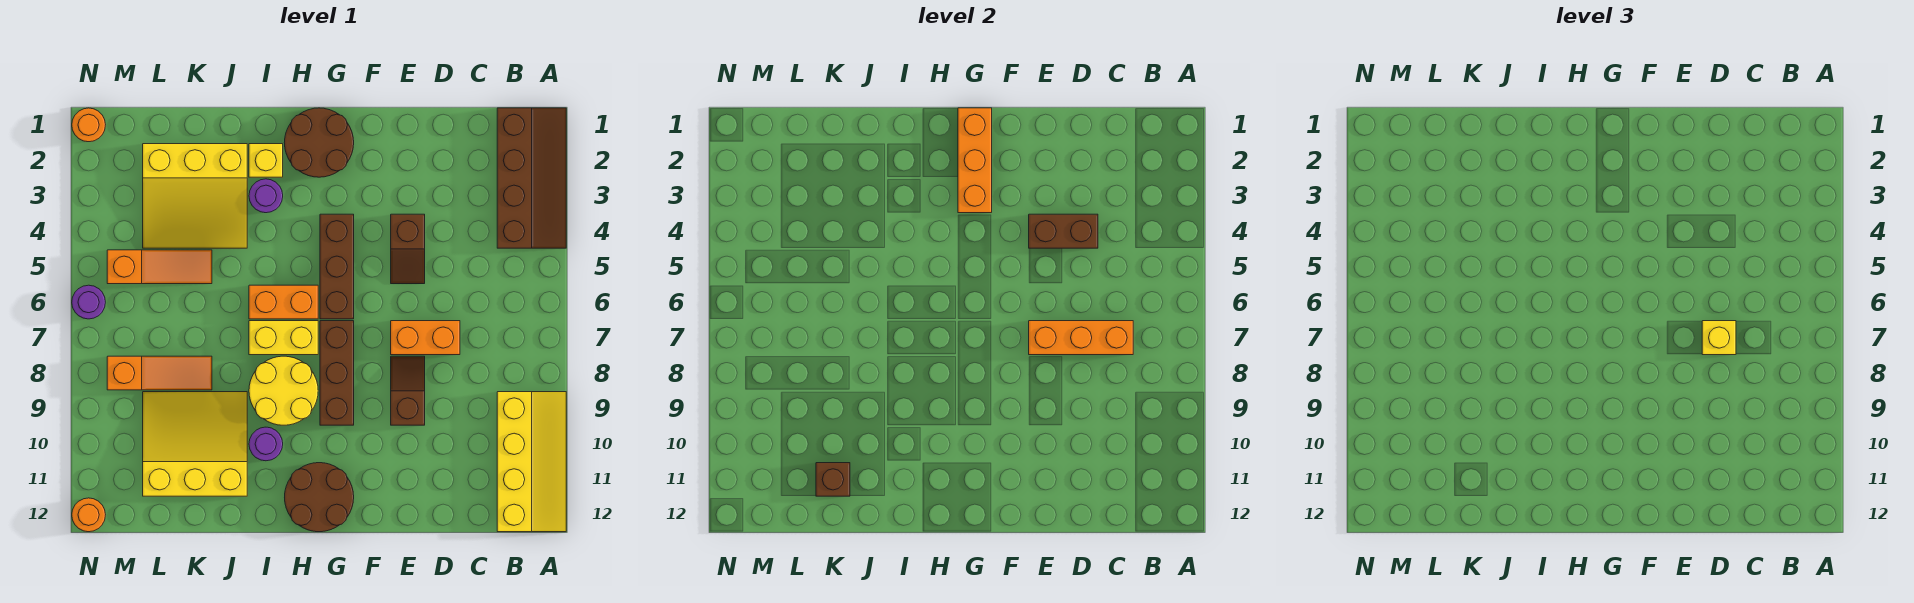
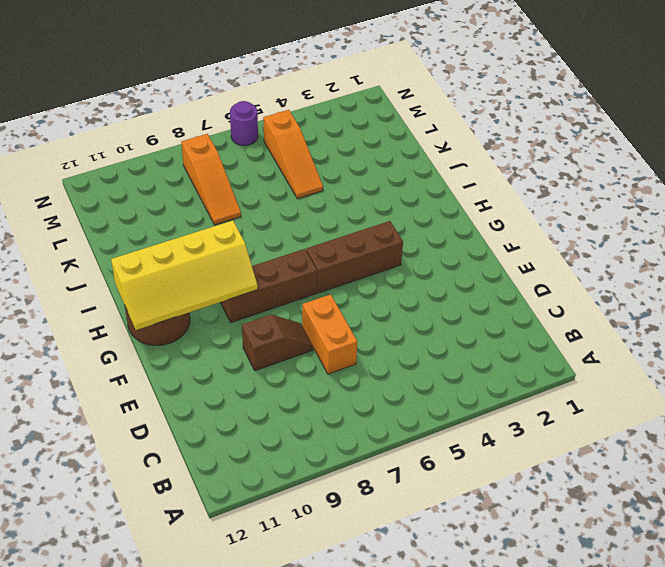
yellow 2x4 slope [111,221,258,330] -> yellow 2x4 slope moved to [497,392,566,532]
none -> brown 2x4 slope [497,108,566,248]
none -> brown 1x2 slope [391,214,425,284]
none -> brown 2x2 round brick [284,108,354,177]

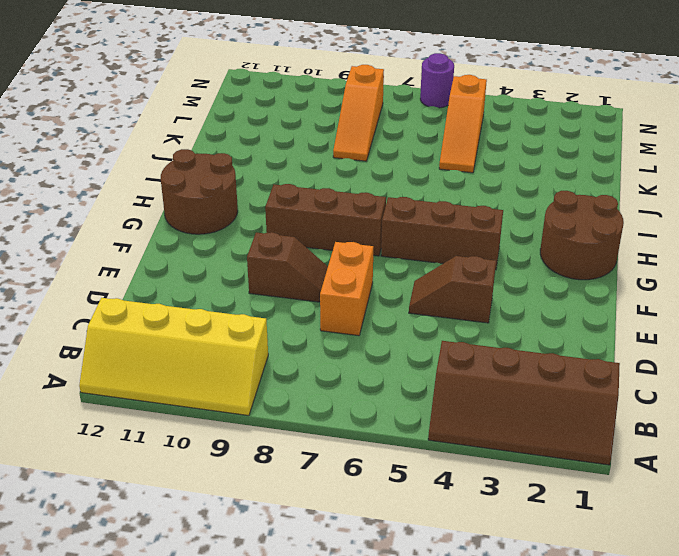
none -> orange 1x2 brick [249,285,318,319]
none -> yellow 1x2 brick [249,321,318,355]
none -> yellow 2x2 round brick [249,356,318,425]

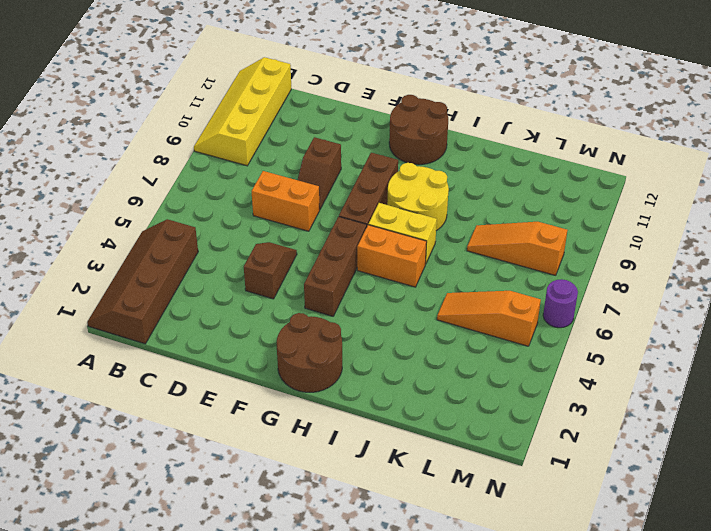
none -> yellow 1x1 brick [249,144,283,177]
none -> purple 1x1 round brick [249,179,283,213]
none -> purple 1x1 round brick [249,427,283,461]

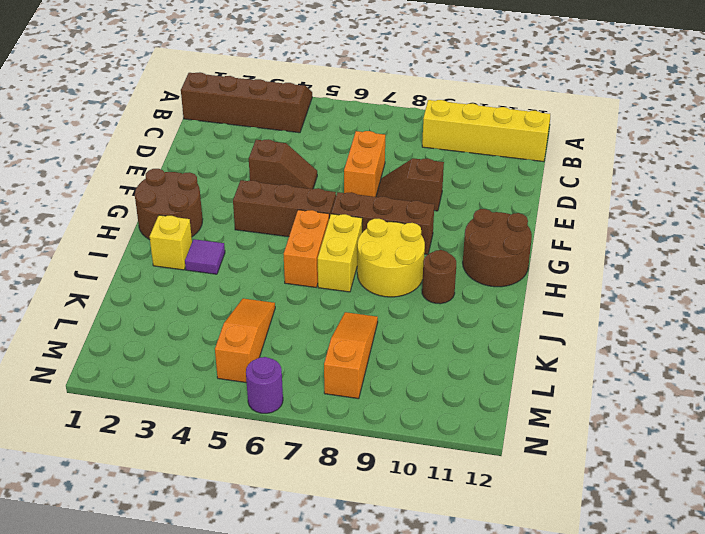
purple 1x1 tile [185,239,225,274] -> purple 1x1 round brick [249,179,283,213]
brown 1x1 round brick [422,250,456,304] -> purple 1x1 round brick [249,427,283,461]
none -> yellow 3x3 slope [143,144,247,248]
none -> yellow 3x3 slope [143,392,247,496]
none -> orange 1x1 round brick [72,108,105,142]

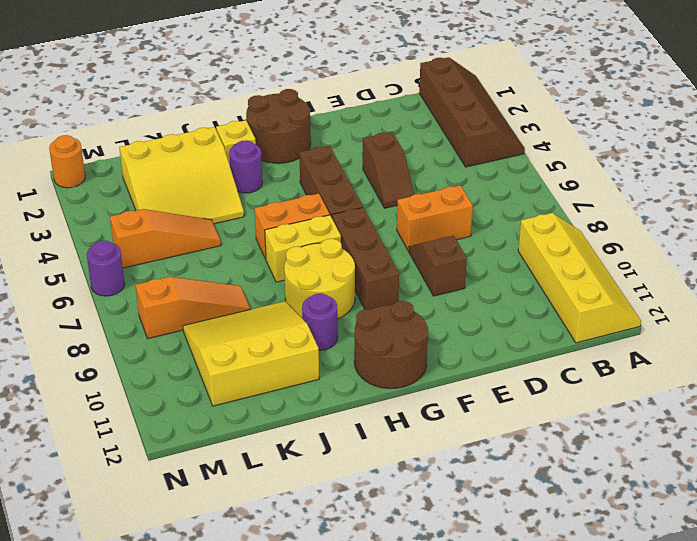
none -> orange 1x1 round brick [72,498,105,532]
none -> orange 1x3 brick [1029,321,1133,355]
none -> brown 1x2 brick [1029,214,1098,248]

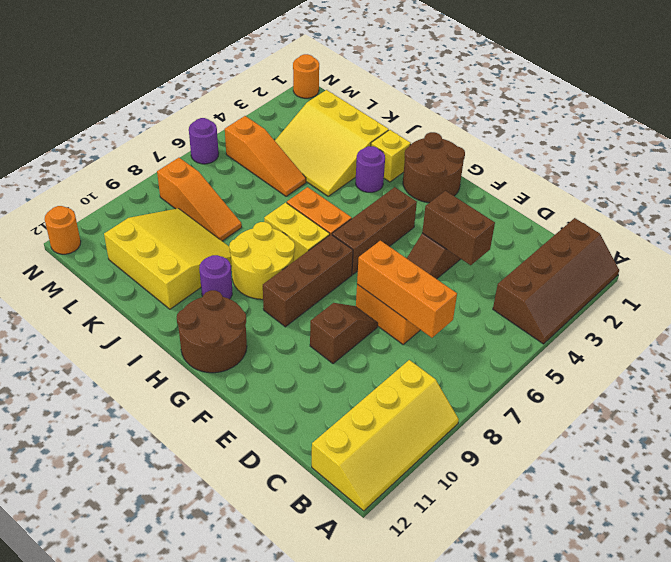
none -> orange 1x3 brick [958,108,992,213]
none -> brown 1x1 brick [816,463,850,496]
none -> yellow 1x1 brick [1702,321,1736,355]

